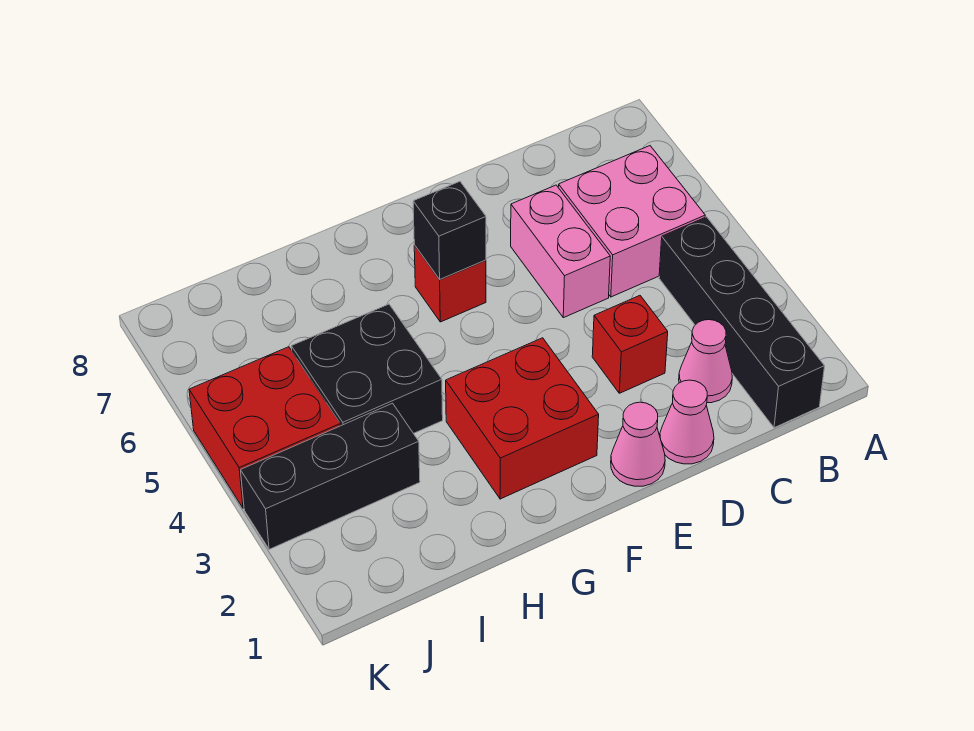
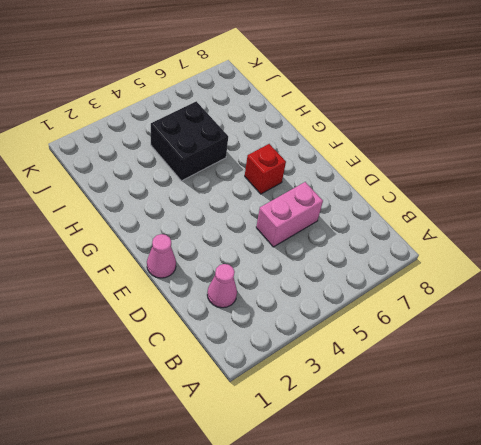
none -> black 1x4 brick [659,217,825,428]
none -> pink 2x2 brick [558,146,705,297]
none -> pink 1x1 cone [660,380,714,464]

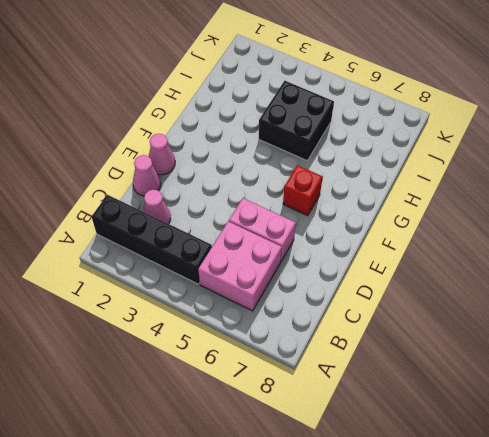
none -> red 1x1 brick [592,296,668,393]
none -> red 2x2 brick [446,338,599,499]
none -> black 1x3 brick [241,403,420,549]

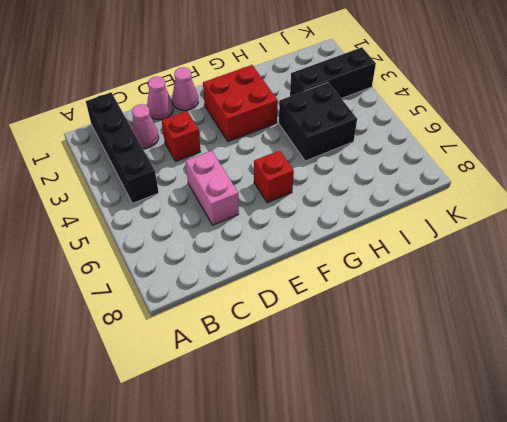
none -> pink 2x2 brick [558,146,705,297]
none -> red 2x2 brick [189,347,340,508]
none -> black 1x1 brick [413,181,486,279]

